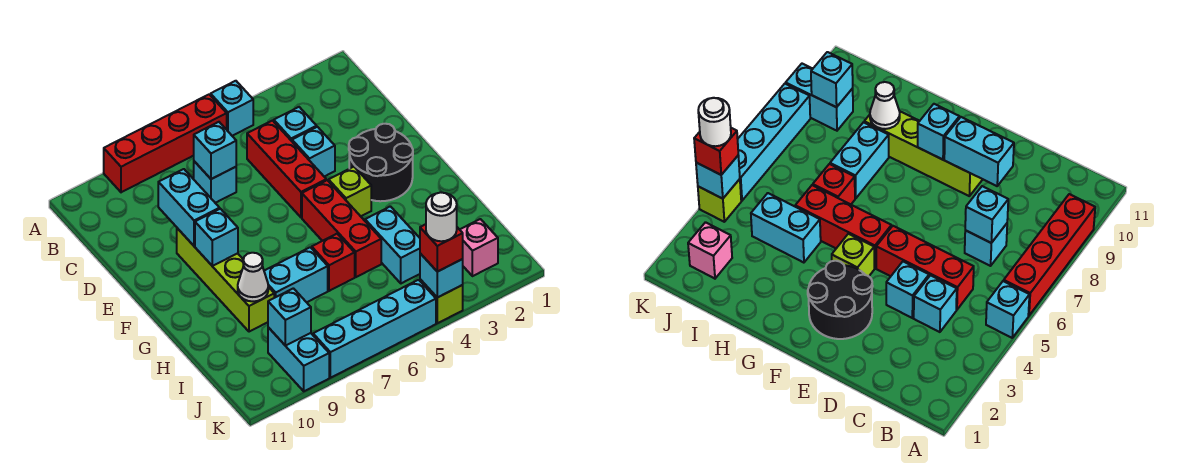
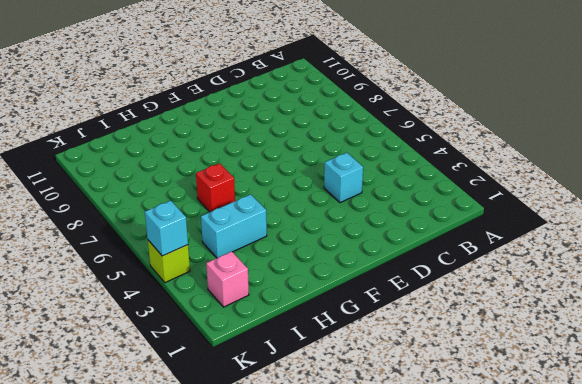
none -> cyan 1x1 brick [211,81,253,136]
none -> red 1x4 brick [104,94,227,192]
none -> cyan 1x1 brick [274,107,317,141]

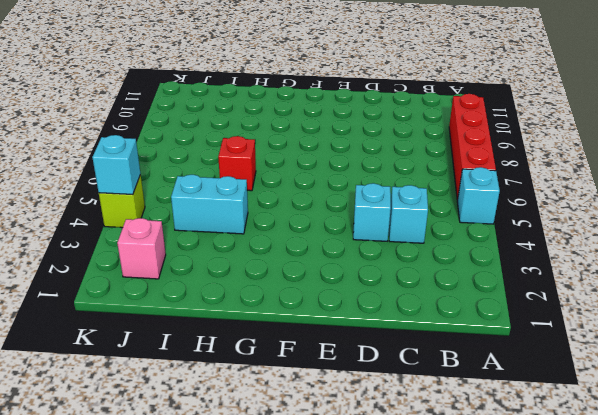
none -> red 1x3 brick [247,121,326,217]
none -> cyan 1x1 brick [194,161,236,203]
none -> black 2x2 round brick [349,124,413,201]

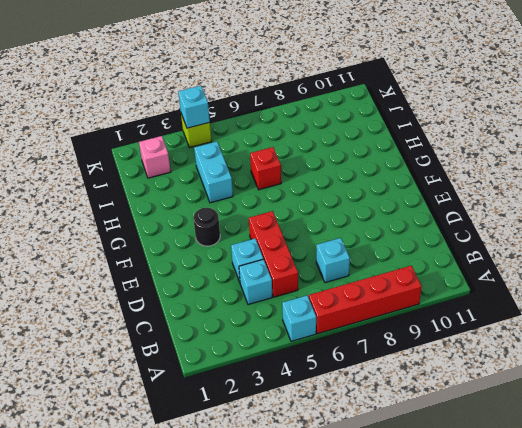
black 1x1 round brick [193,208,220,246] -> black 2x2 round brick [349,124,413,201]
none -> lime 1x4 brick [177,228,274,332]
none -> lime 1x1 brick [329,167,371,216]
none -> red 1x3 brick [302,180,381,277]

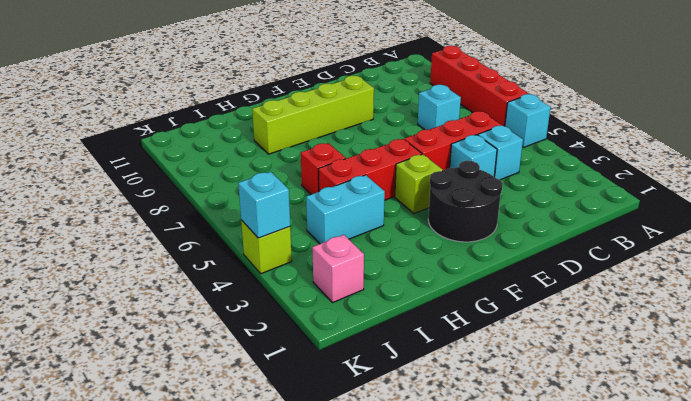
none -> cyan 1x2 brick [264,247,328,302]
none -> cyan 1x2 brick [268,327,329,391]
none -> cyan 1x4 brick [313,280,436,378]

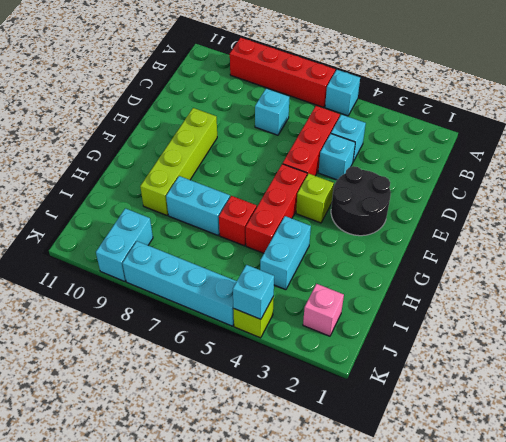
none -> cyan 1x1 brick [194,122,236,179]
none -> cyan 1x2 brick [158,169,220,246]
none -> cyan 1x1 brick [195,209,238,266]

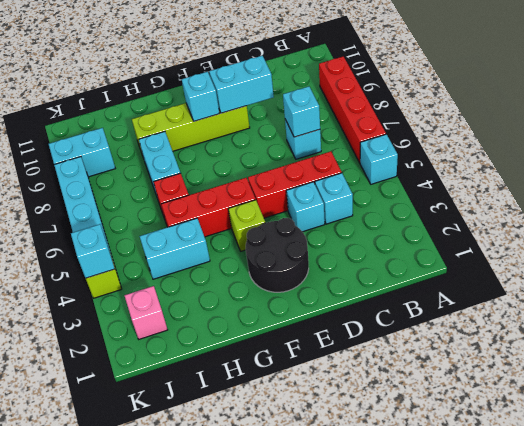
none -> white 1x1 cone [238,253,268,301]
none -> cyan 1x1 brick [268,288,311,346]
none -> red 1x1 brick [420,224,463,272]

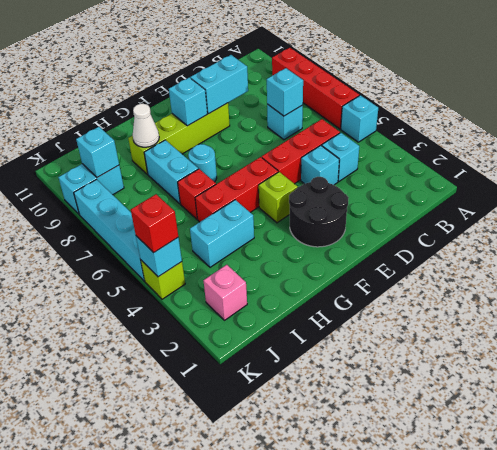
cyan 1x1 round brick [188,144,217,182] -> none
none -> white 1x1 round brick [426,192,457,241]

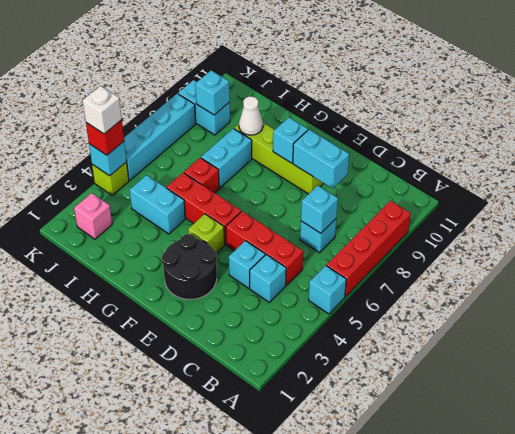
white 1x1 brick [83,86,122,134] -> white 1x1 round brick [426,192,457,241]

